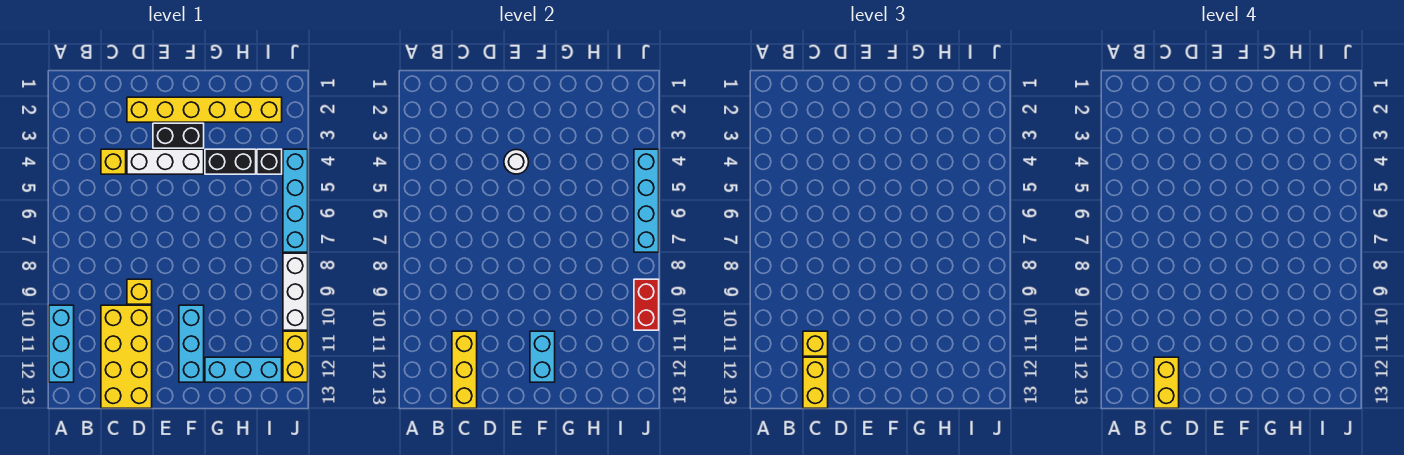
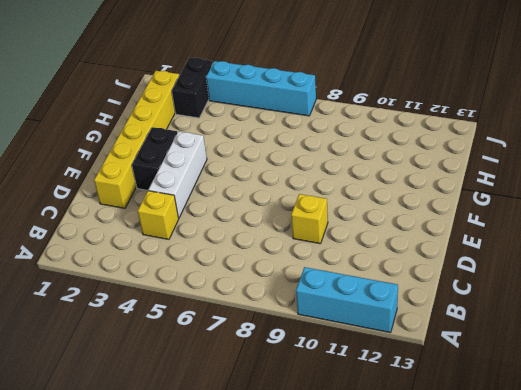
black 1x2 brick [172,58,213,118] -> black 1x2 brick moved to [205,149,256,174]
none -> yellow 2x4 brick [101,305,152,408]
none -> cyan 1x3 brick [179,305,204,382]
none -> cyan 1x3 brick [205,357,282,382]

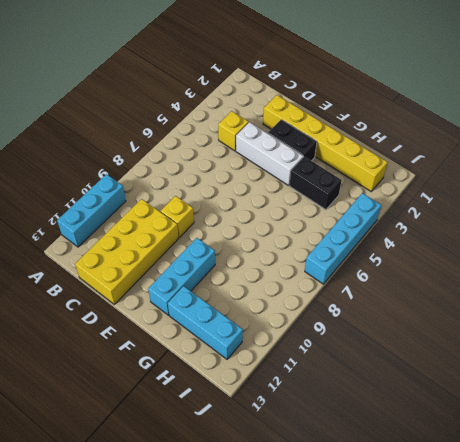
none -> black 1x1 brick [257,149,282,174]
none -> white 1x3 brick [283,253,308,330]
none -> yellow 1x2 brick [283,331,308,382]

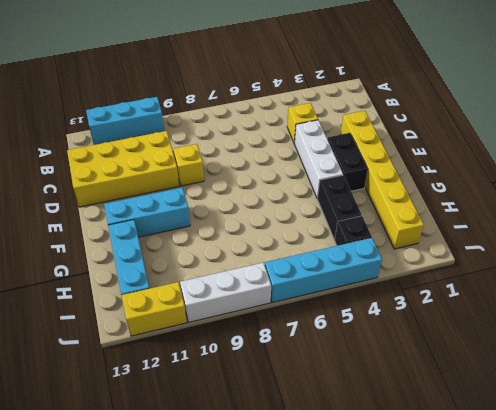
none -> yellow 1x3 brick [452,331,477,408]
none -> white 1x1 round brick [504,149,529,174]
none -> cyan 1x2 brick [530,331,555,382]

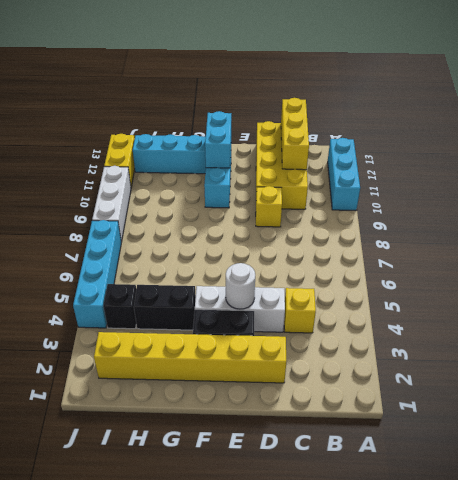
none -> cyan 1x4 brick [634,149,659,252]
none -> red 1x2 brick [634,279,659,330]
none -> yellow 1x1 brick [803,331,828,356]

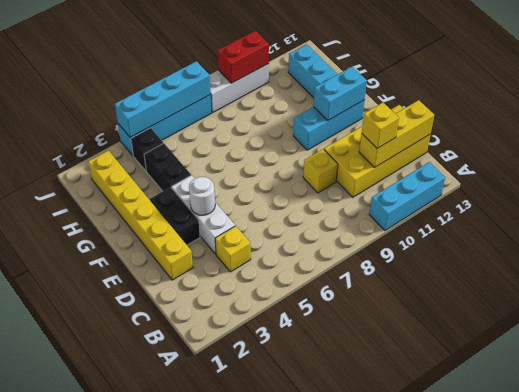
none -> yellow 1x2 brick [283,331,308,382]
none -> yellow 1x2 brick [803,357,828,408]
none -> yellow 1x2 brick [1154,357,1179,408]

